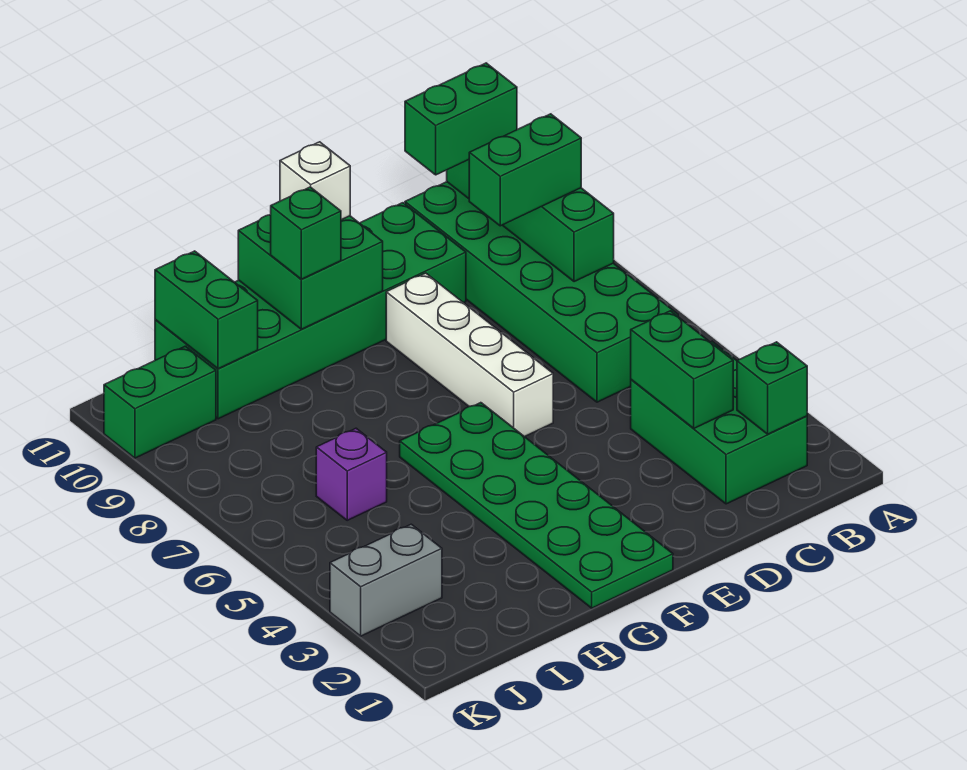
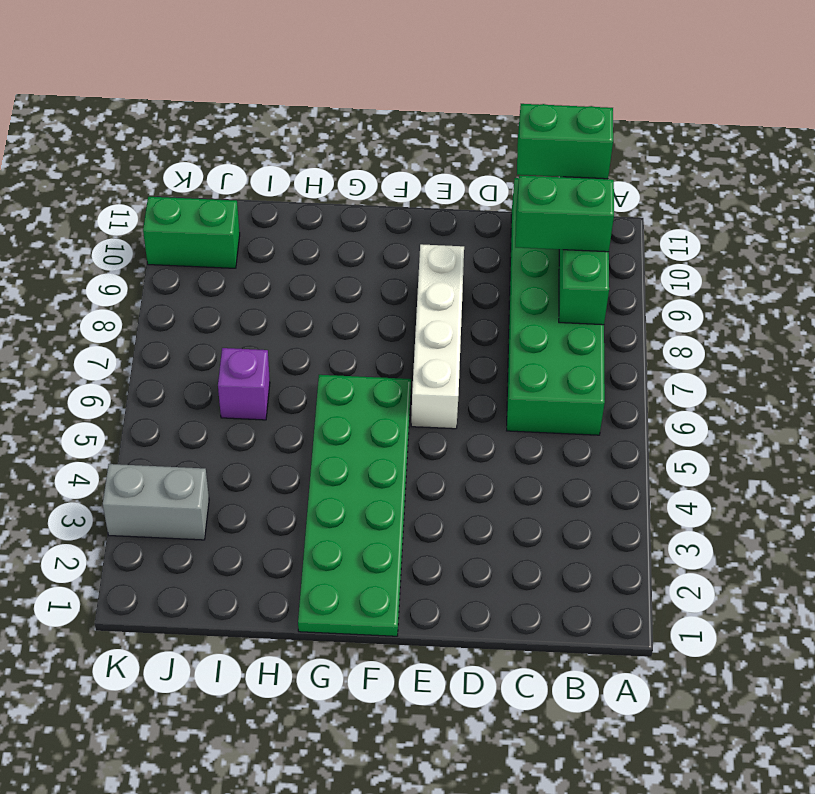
none -> green 2x3 brick [631,341,807,504]
none -> green 2x6 brick [155,203,466,419]
none -> green 1x1 brick [737,342,807,434]

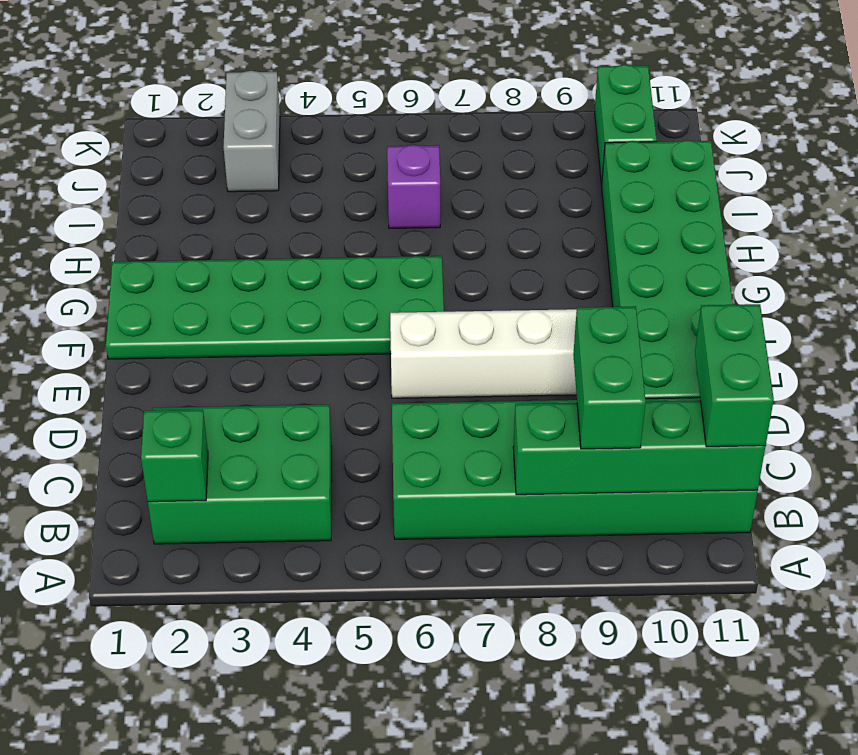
none -> green 1x2 brick [631,311,733,428]
none -> green 2x2 brick [238,215,383,329]
none -> green 1x2 brick [155,251,258,369]

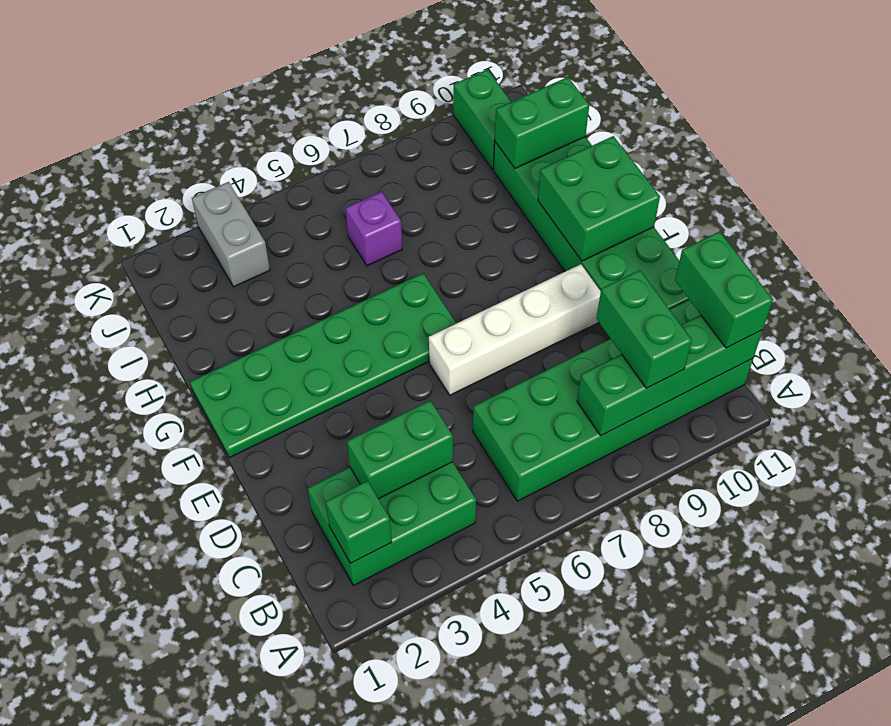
none -> white 1x1 brick [280,142,350,220]
none -> green 1x1 brick [271,187,341,279]

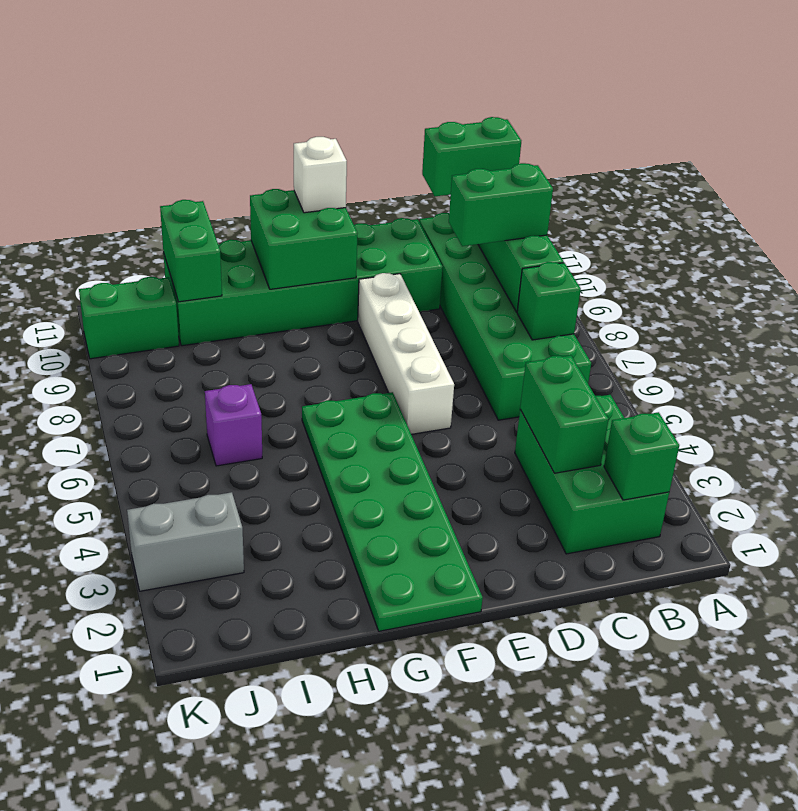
green 1x1 brick [517,262,581,340] -> green 1x1 brick moved to [271,187,341,279]

